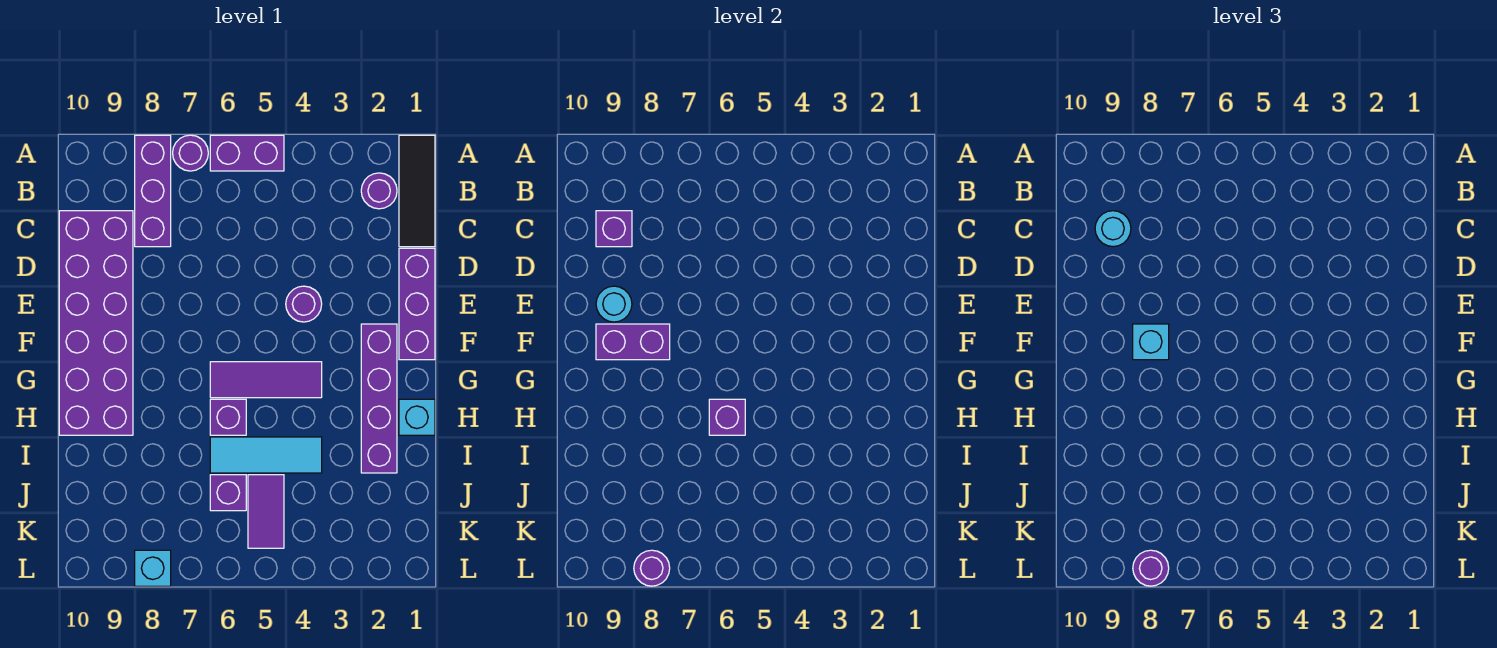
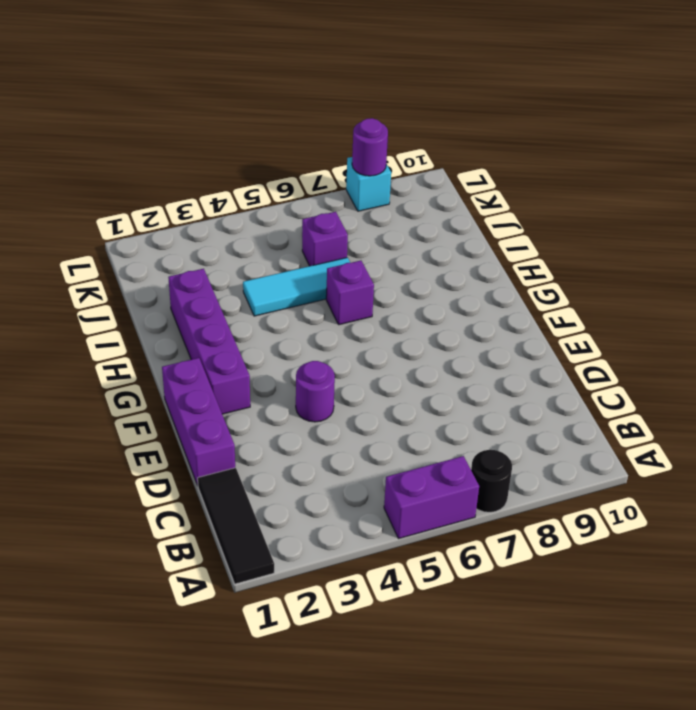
black 1x1 round brick [471,450,512,512] -> purple 1x1 round brick [173,135,208,171]
none -> purple 1x3 brick [135,135,171,247]
none -> purple 1x1 round brick [361,173,397,209]
none -> purple 2x6 brick [59,211,133,435]

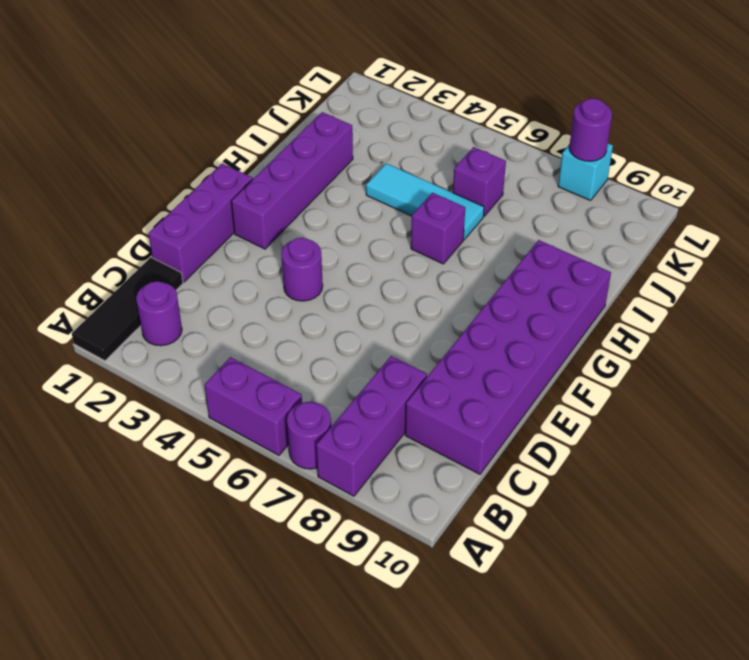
none -> purple 1x3 tile [210,362,322,398]
none -> cyan 1x1 brick [399,399,435,435]
none -> purple 1x2 tile [248,475,284,548]

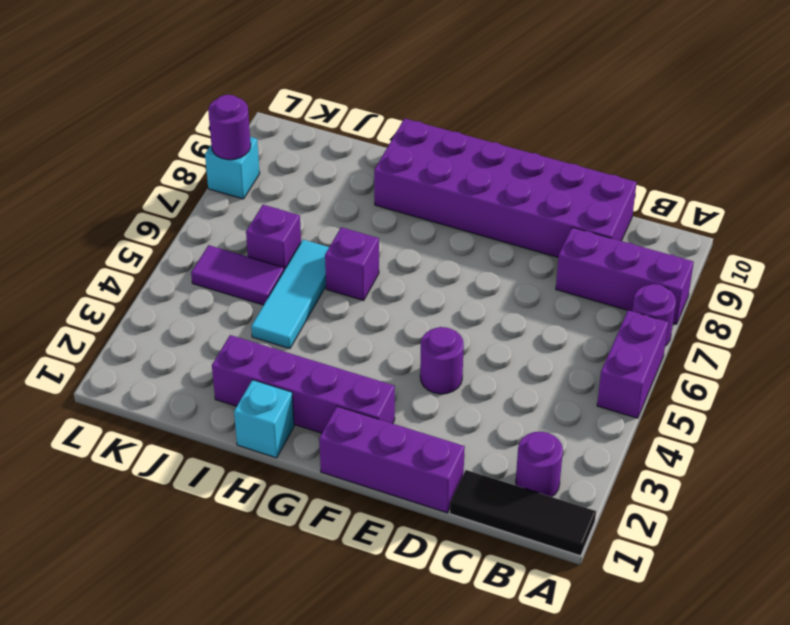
none -> purple 1x3 tile [210,362,322,398]
none -> purple 1x1 brick [596,211,632,247]
none -> cyan 1x1 round brick [596,286,632,322]

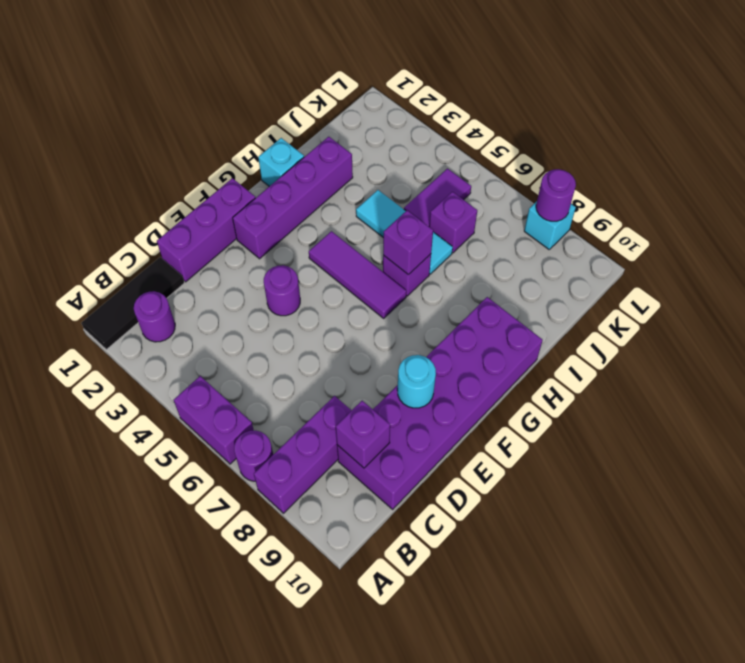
none -> purple 1x2 brick [596,324,670,360]
none -> cyan 1x1 round brick [1095,211,1131,247]
none -> cyan 1x1 brick [1133,324,1169,360]

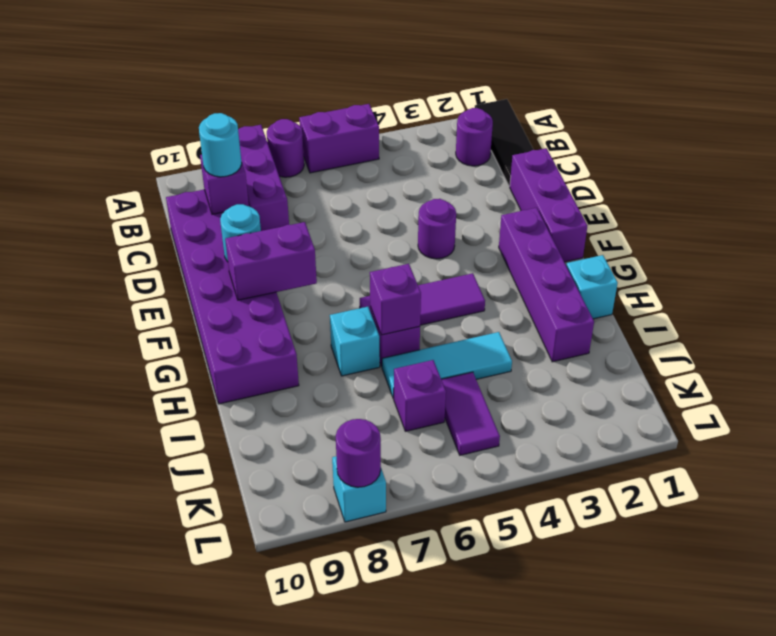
cyan 1x1 brick [330,307,380,376] -> cyan 1x1 brick moved to [1133,324,1169,360]
none -> purple 1x1 round brick [1133,550,1169,586]

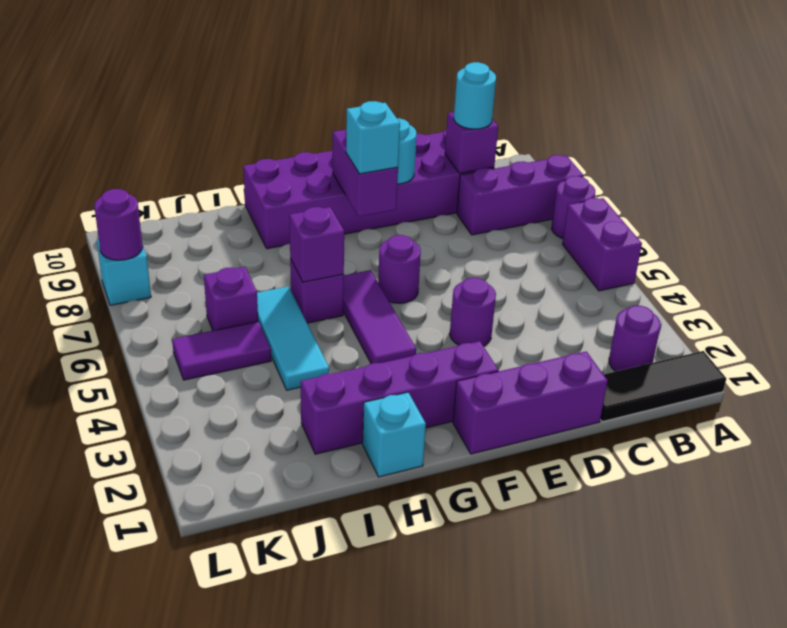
purple 1x1 round brick [378,235,421,303] -> purple 1x1 round brick moved to [1133,550,1169,586]

